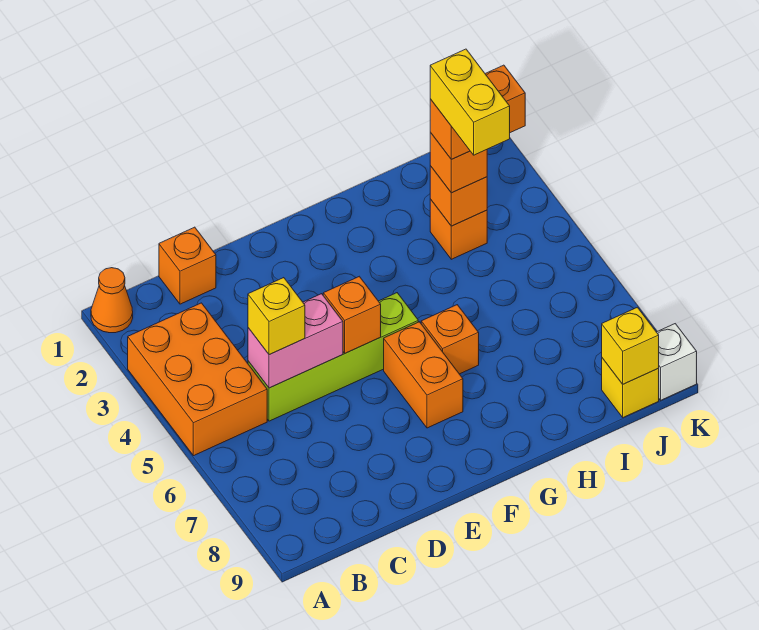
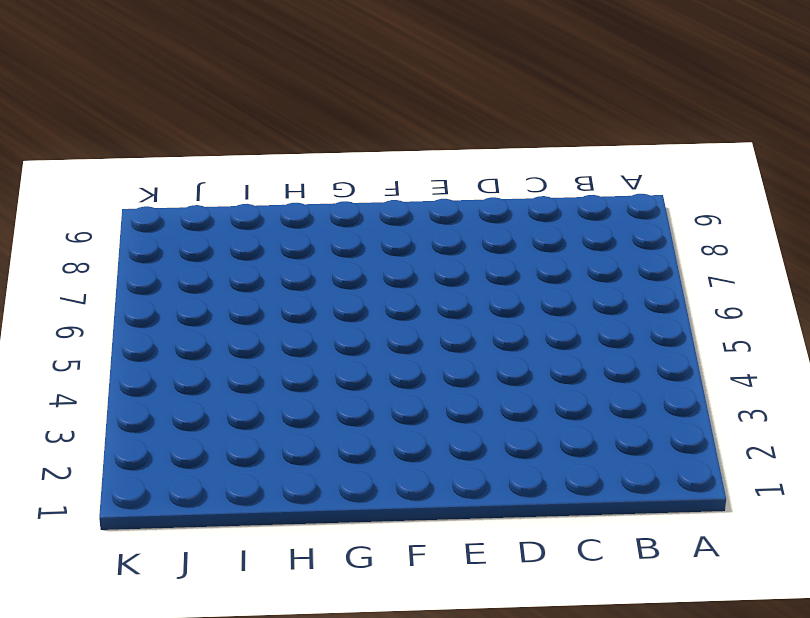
none -> orange 1x1 cone [91,268,133,333]
none -> orange 2x3 brick [128,303,267,456]
none -> orange 1x1 brick [159,227,216,304]

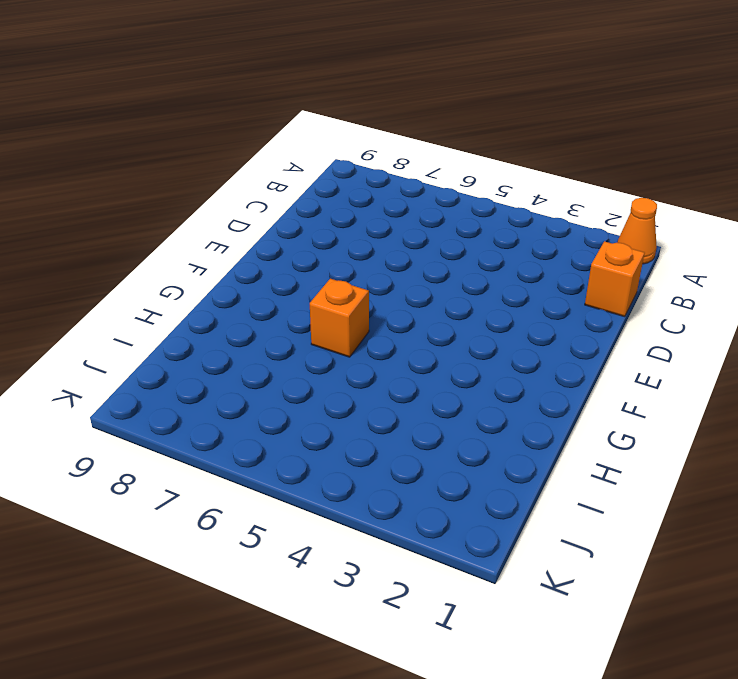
none -> orange 2x3 brick [128,303,267,456]
none -> lime 1x4 brick [248,293,418,421]
none -> orange 1x2 brick [384,322,463,428]

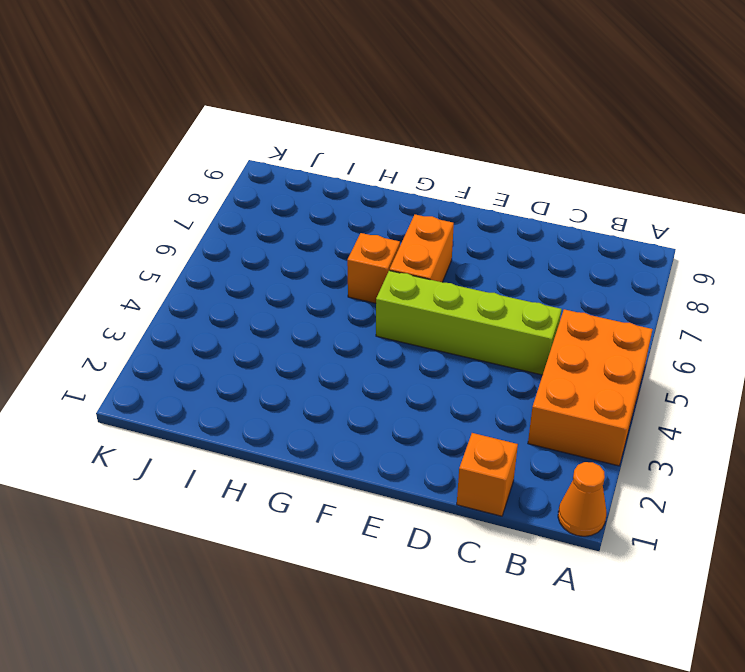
none -> orange 1x1 brick [430,199,487,259]
none -> yellow 1x1 brick [602,358,659,417]
none -> white 1x1 brick [657,324,697,400]

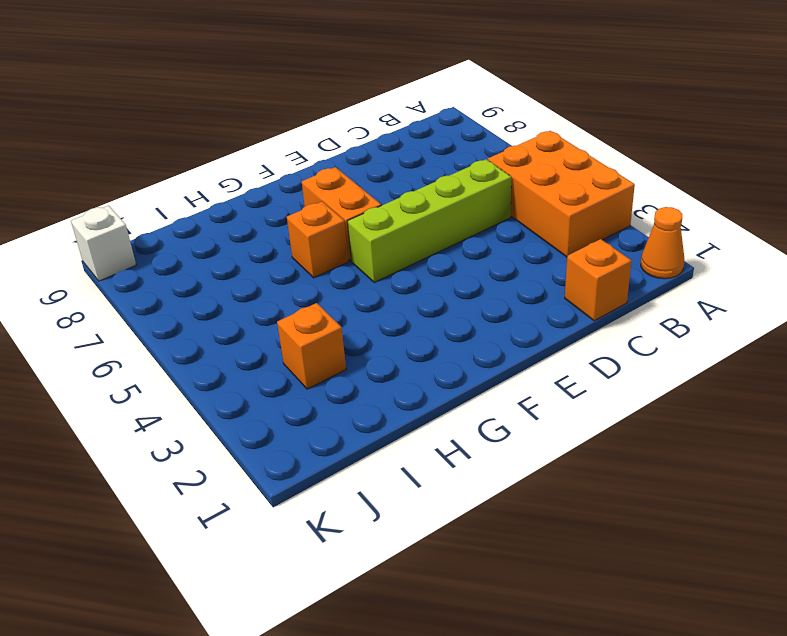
none -> yellow 1x1 brick [602,358,659,417]
none -> pink 1x2 brick [248,294,343,388]
none -> orange 1x1 brick [323,276,381,353]

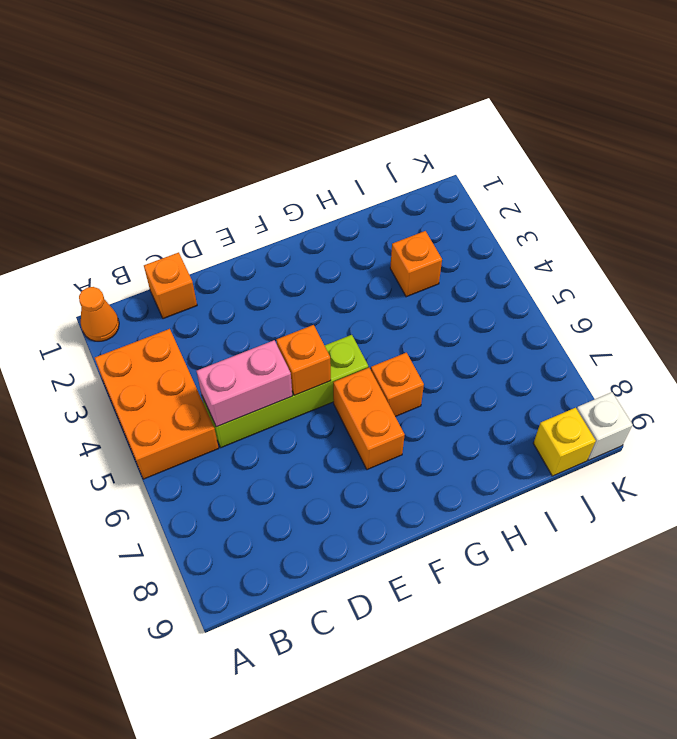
none -> orange 1x1 brick [430,166,487,226]
none -> yellow 1x1 brick [602,307,659,384]
none -> yellow 1x1 brick [248,278,305,355]

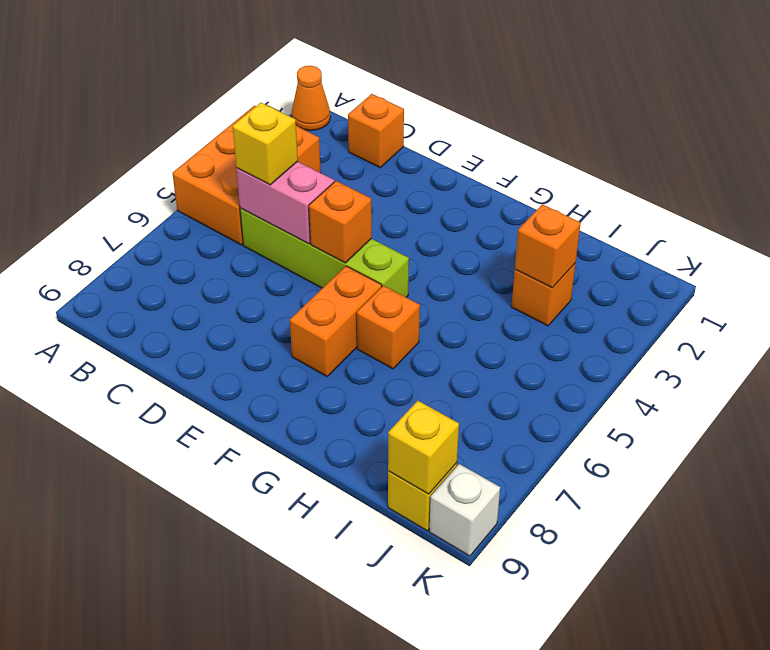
none -> orange 1x1 brick [430,133,487,193]
none -> orange 1x2 brick [430,65,525,159]
none -> yellow 1x2 brick [430,49,510,155]

